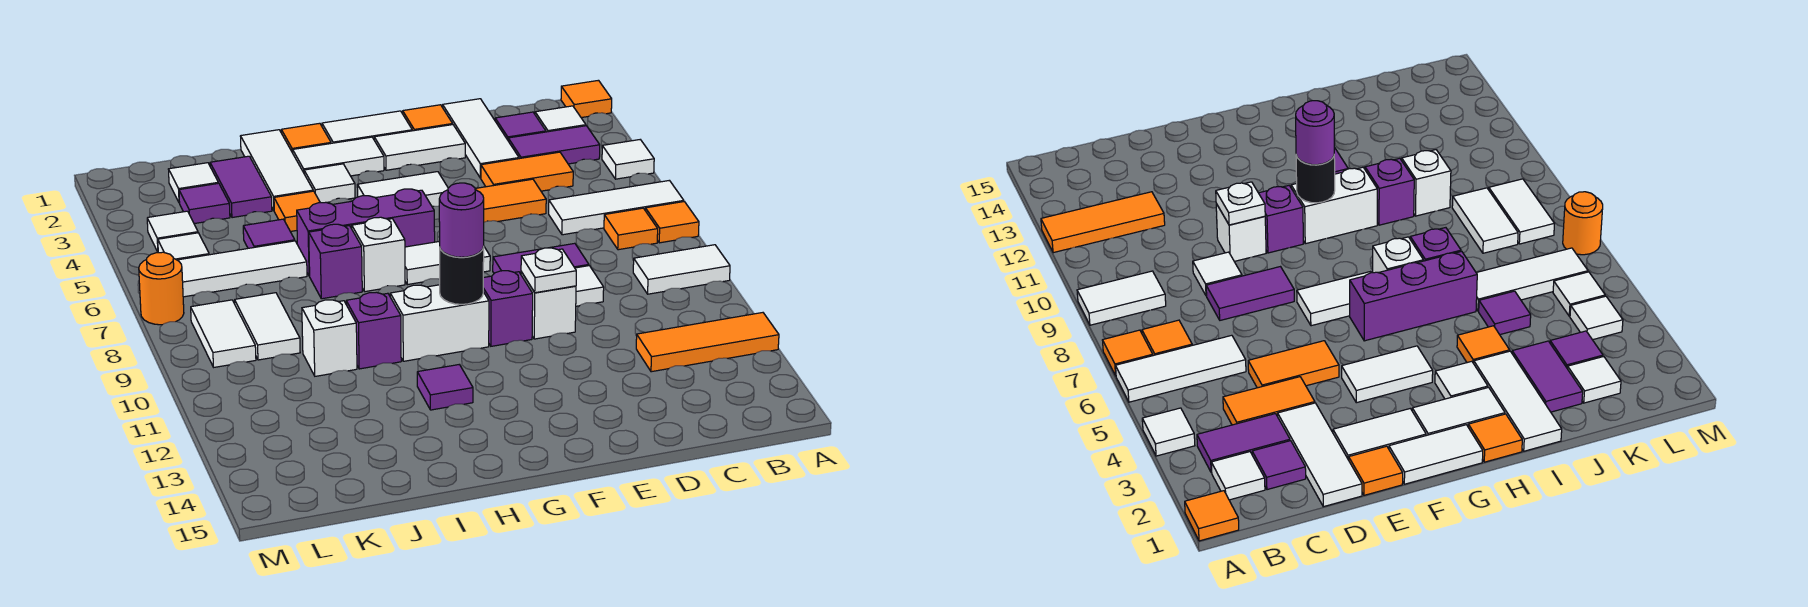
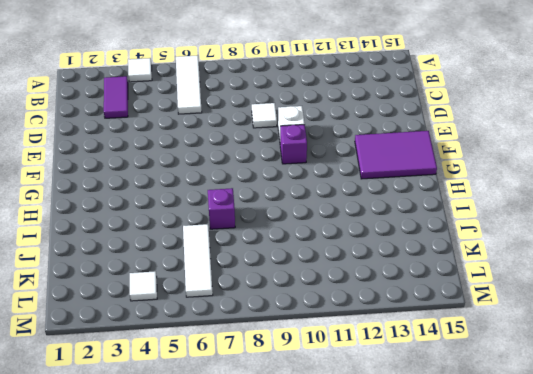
purple 2x3 tile [355,131,437,179] -> none
none -> orange 1x1 tile [561,80,612,118]
none -> orange 1x1 tile [645,202,699,243]
none -> white 1x2 tile [633,245,730,294]
none -> orange 1x3 tile [636,313,779,372]

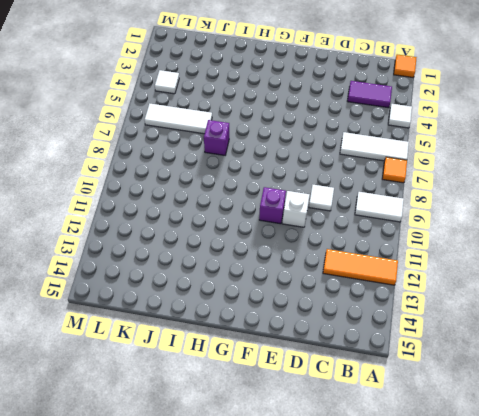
none -> white 1x1 tile [535,106,586,132]
none -> orange 1x1 tile [604,208,658,250]
none -> purple 1x1 tile [495,112,546,140]
none -> orange 1x2 tile [481,152,573,191]

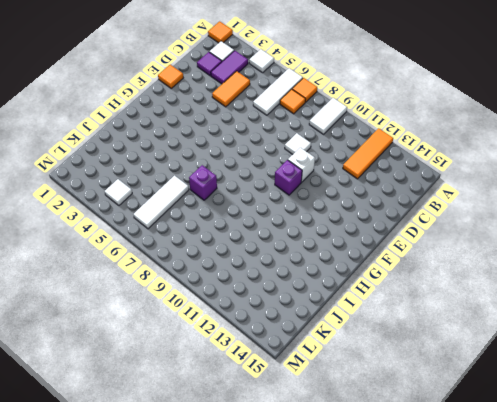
none -> white 1x3 tile [443,99,519,178]
none -> orange 1x2 tile [475,179,546,222]
none -> purple 1x2 tile [493,243,589,274]
none -> white 1x2 tile [374,125,465,170]

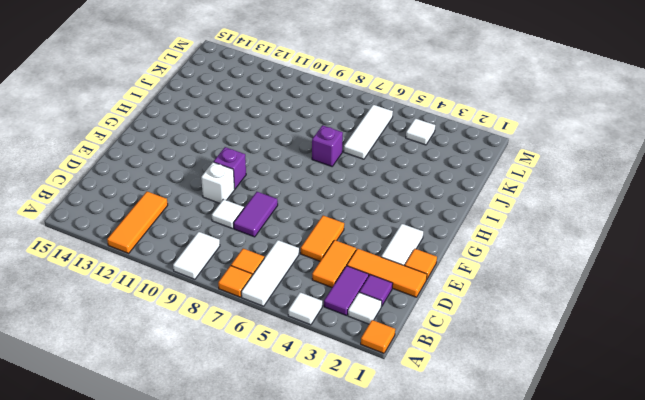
orange 1x3 tile [347,249,427,297] -> white 1x3 tile [443,99,519,178]
none -> white 1x2 tile [322,111,412,143]
none -> white 1x2 tile [357,172,448,207]
none -> white 1x2 tile [405,241,490,285]
none -> white 1x2 tile [293,137,384,176]

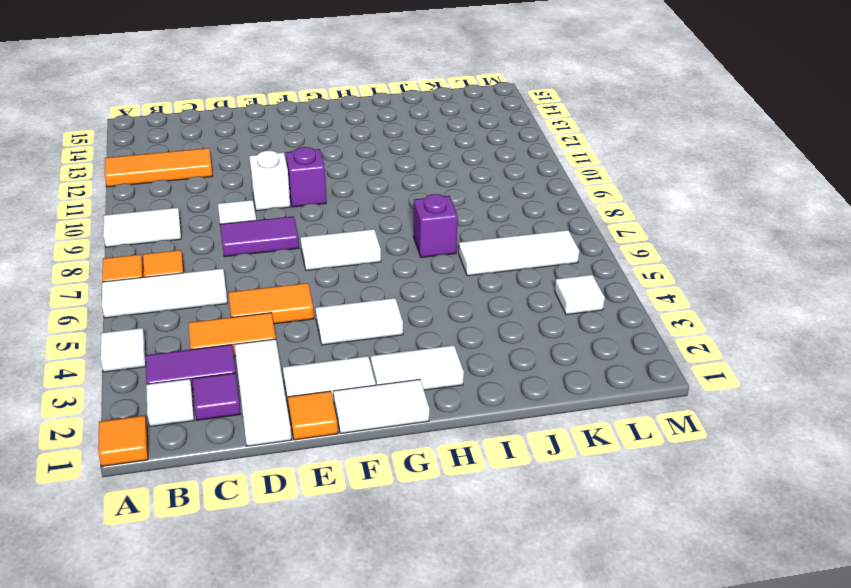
none -> purple 1x3 brick [297,189,435,276]
none -> white 1x2 brick [390,285,489,361]
none -> orange 1x1 tile [281,123,331,153]
none -> white 1x1 tile [304,164,355,203]

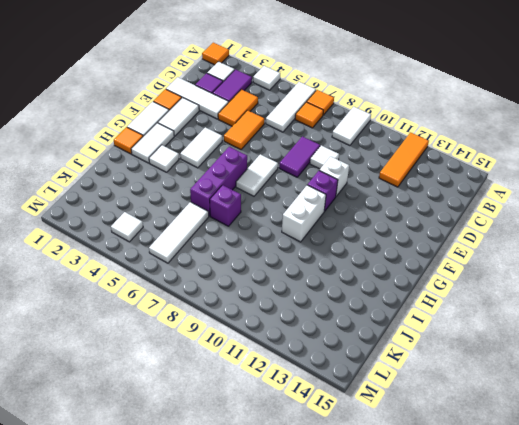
none -> white 1x1 brick [352,217,405,292]
none -> purple 1x1 tile [417,365,473,410]
none -> white 1x3 tile [240,130,313,210]
none -> orange 1x1 tile [274,191,320,232]

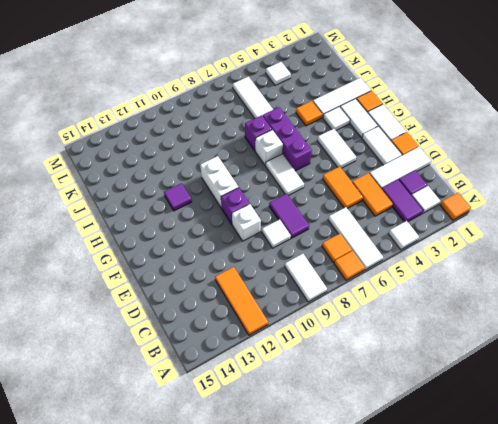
none -> purple 1x1 brick [346,292,401,369]
none -> purple 1x2 tile [210,156,272,218]
none -> purple 1x1 tile [243,219,295,248]
none -> white 1x1 brick [302,300,357,376]

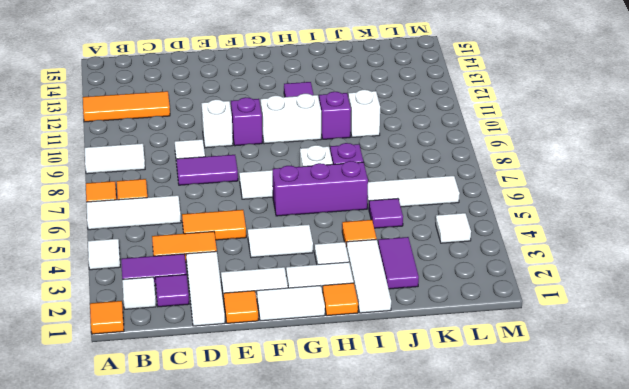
none -> white 1x1 tile [169,163,218,203]
none -> purple 1x1 tile [179,183,230,224]
none -> white 1x2 tile [235,293,300,360]
none -> white 1x1 tile [158,233,209,260]

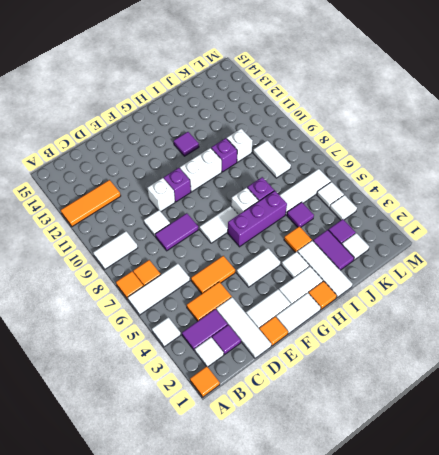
none -> white 1x2 tile [191,300,256,367]
none -> orange 1x1 round brick [139,252,184,325]
none -> white 1x1 plate [521,248,576,293]
none -> black 1x1 round brick [440,247,484,304]

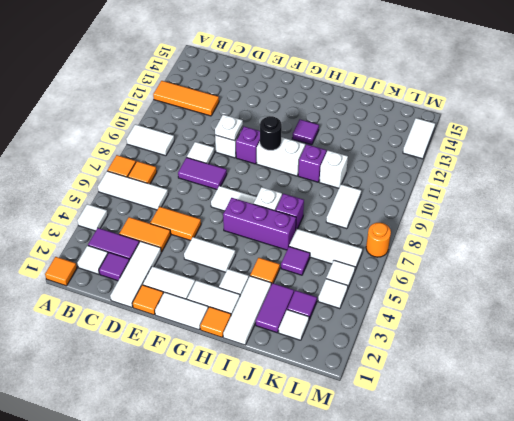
white 1x2 tile [403,118,435,159] -> white 1x2 tile moved to [191,300,256,367]
none -> purple 1x1 round brick [439,183,484,257]

